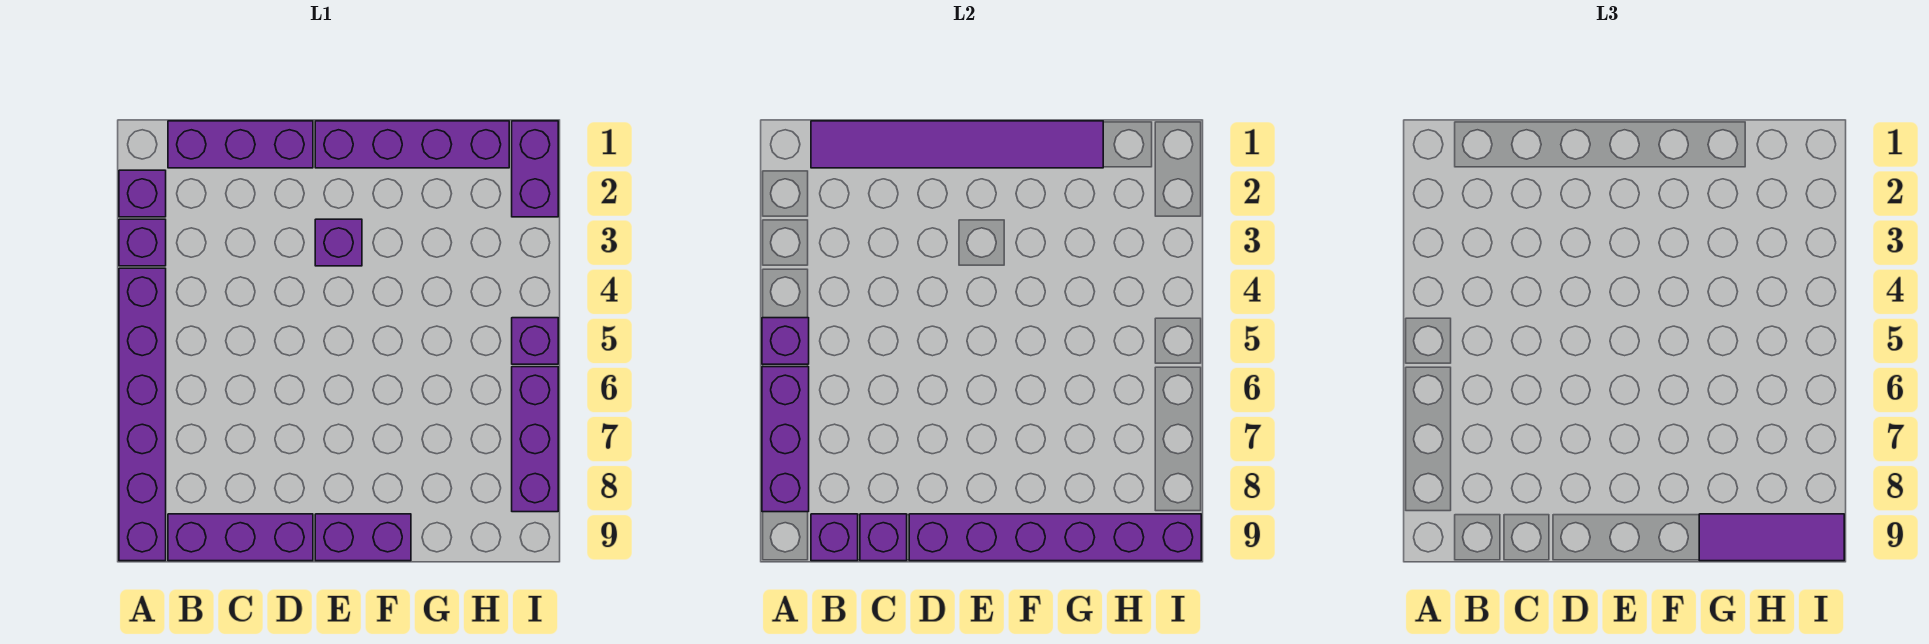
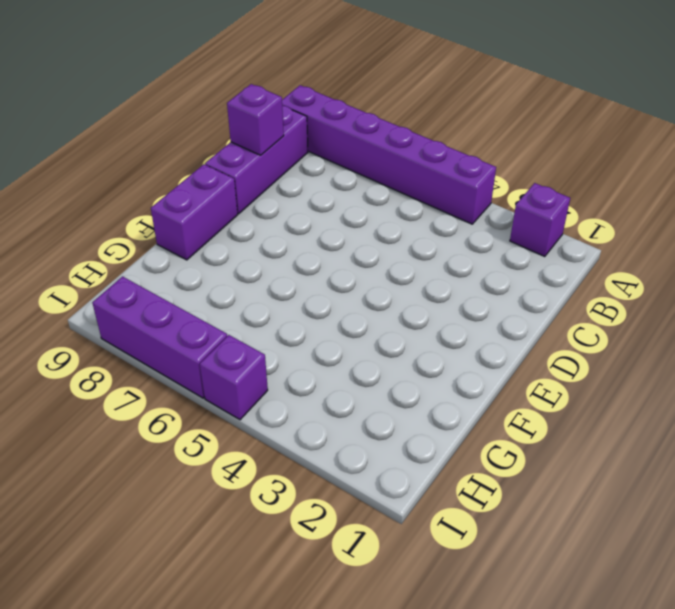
none -> purple 1x1 brick [119,219,166,266]
none -> purple 1x3 brick [168,121,313,168]
none -> purple 1x4 brick [315,121,509,168]

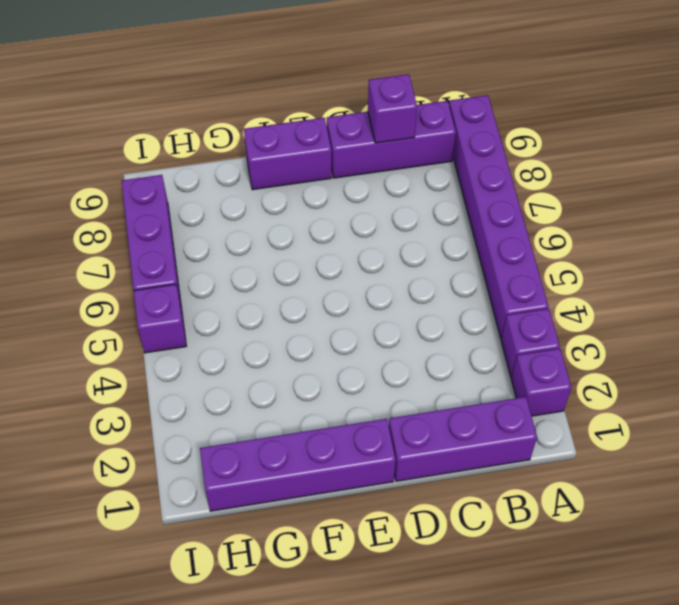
none -> purple 1x1 brick [315,219,362,266]
none -> purple 1x2 brick [512,121,558,217]
none -> purple 1x1 brick [762,318,809,364]

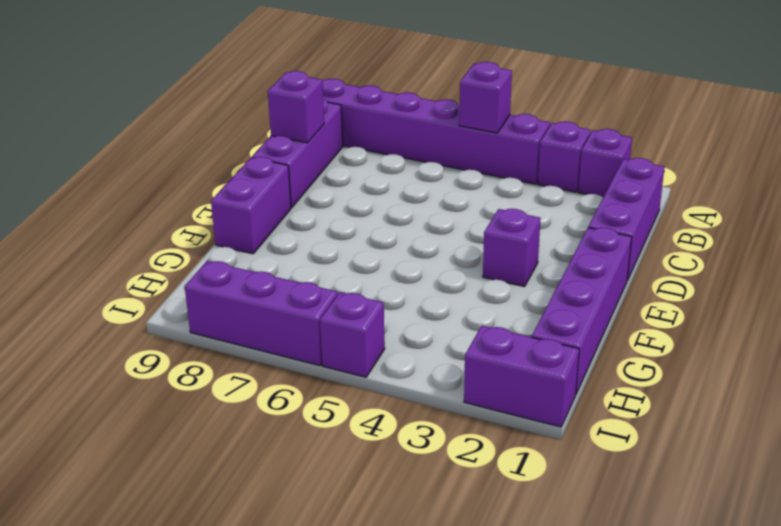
none -> purple 1x3 brick [762,367,809,512]
none -> purple 1x6 tile [811,121,1103,168]
none -> purple 1x1 brick [811,514,858,561]

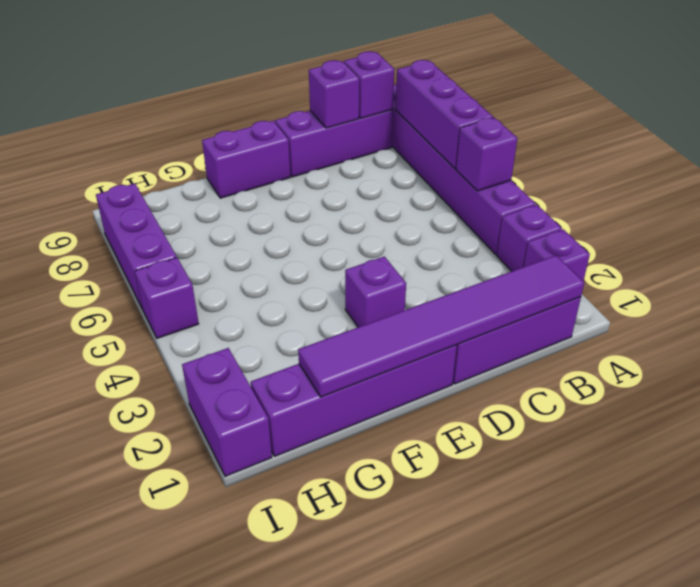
none -> purple 1x6 brick [909,514,1201,561]
none -> purple 1x3 tile [1699,514,1844,561]

